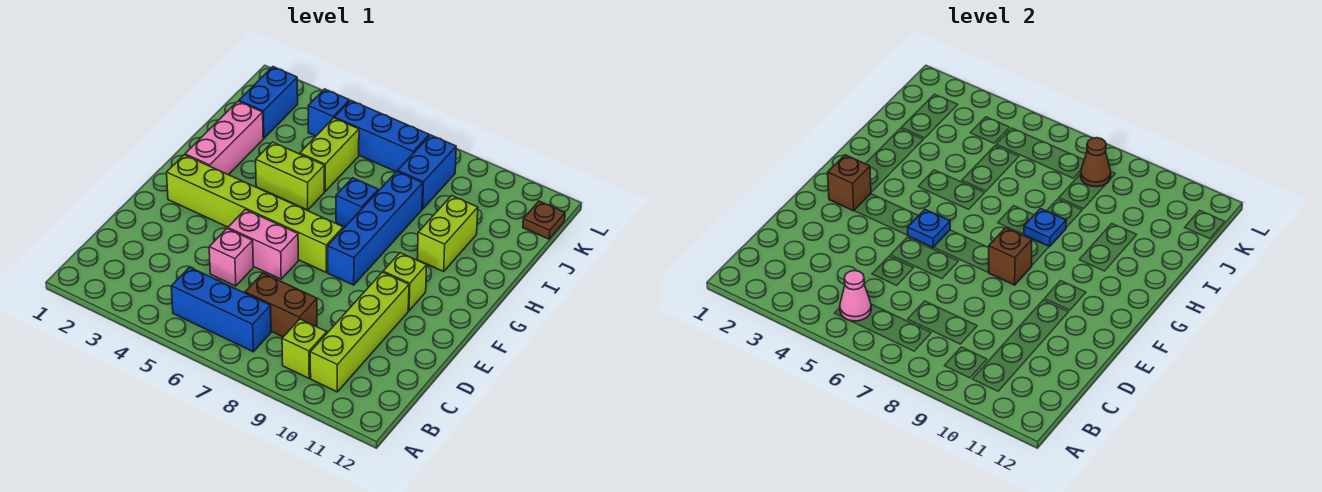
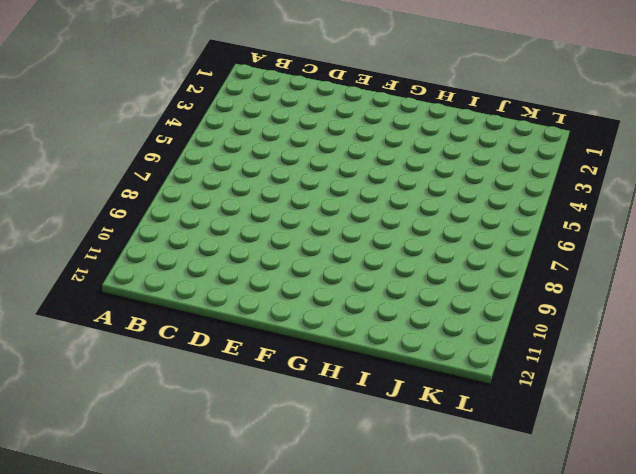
none -> blue 1x3 brick [171,267,271,352]
none -> lime 1x1 brick [282,319,327,378]
none -> lime 1x4 brick [310,272,409,392]

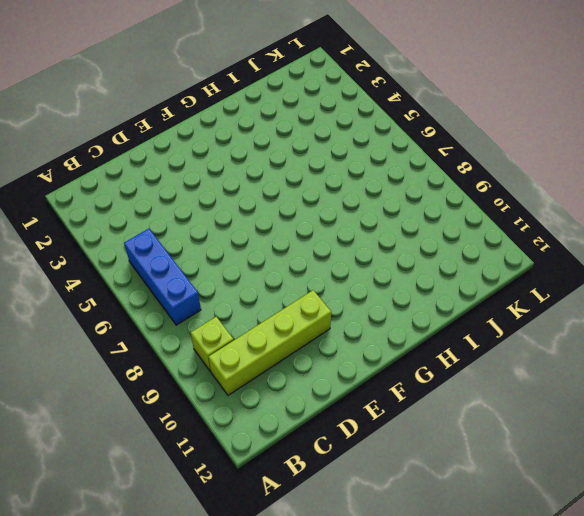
none -> brown 1x2 brick [245,273,317,337]
none -> pink 1x1 brick [209,228,253,286]
none -> pink 1x2 brick [228,209,298,279]

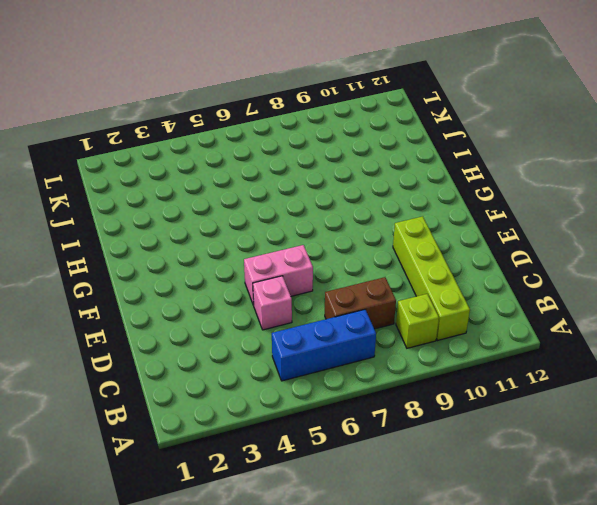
none -> lime 1x6 brick [167,155,343,272]
none -> blue 1x4 brick [328,171,423,285]
none -> lime 1x1 brick [383,253,427,311]

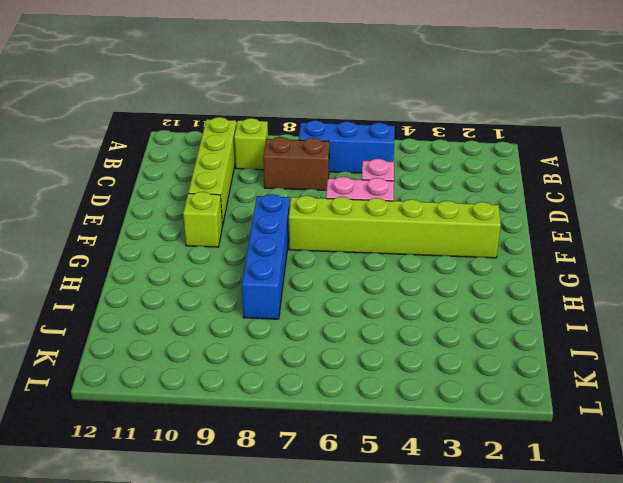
none -> pink 1x3 brick [185,101,263,175]
none -> lime 1x2 brick [256,142,324,210]
none -> blue 1x1 brick [336,178,378,227]

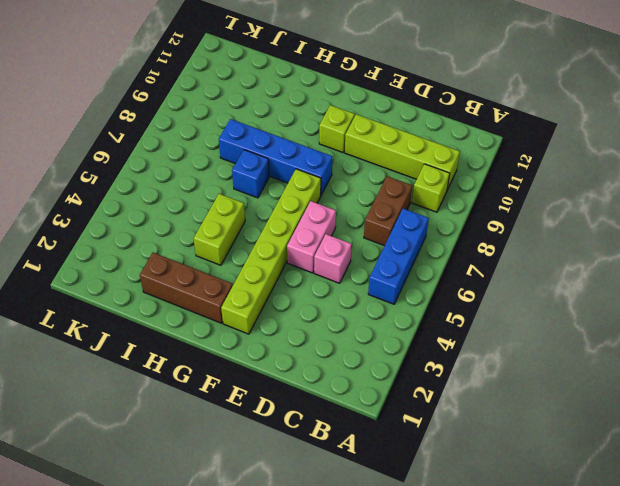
brown 1x3 brick [140,253,233,323] -> pink 1x3 brick [185,101,263,175]
none -> lime 1x2 brick [417,196,478,272]
none -> lime 1x2 brick [300,118,359,191]
none -> blue 1x2 brick [239,67,298,138]

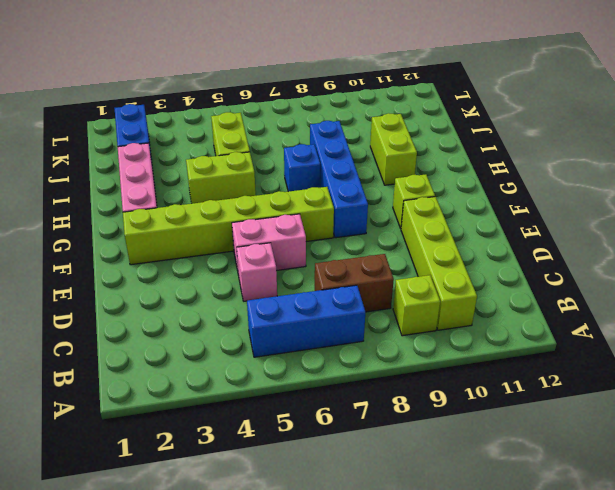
none -> blue 1x2 brick [398,135,456,209]
none -> blue 1x1 brick [308,89,349,136]
none -> blue 1x3 brick [335,101,429,172]

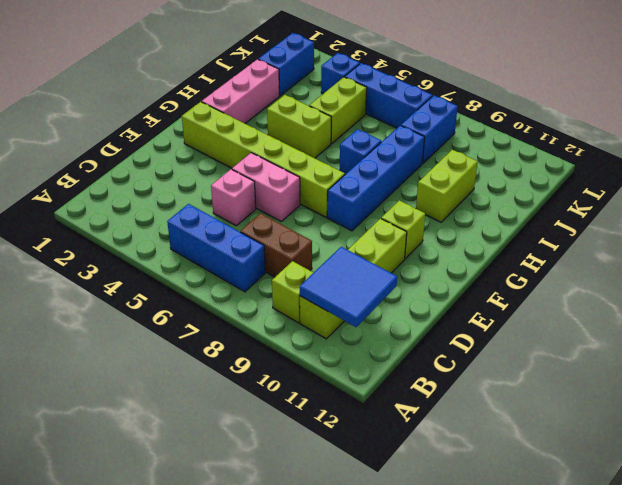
blue 2x2 tile [300,247,397,327] -> none
none -> brown 1x1 plate [523,201,565,239]
none -> pink 1x1 cone [840,271,871,321]
none -> brown 1x1 brick [828,155,871,211]

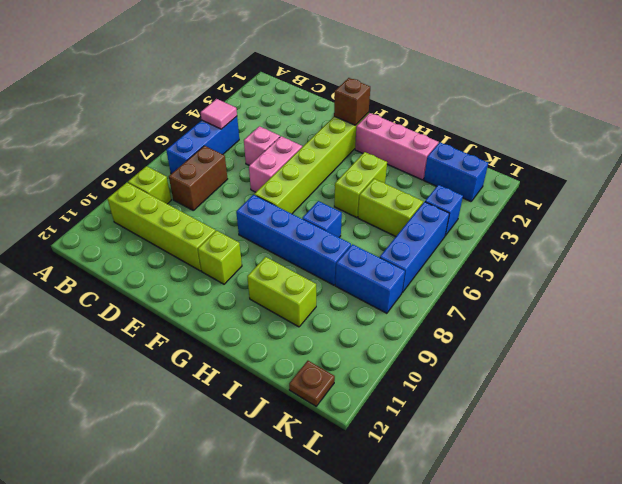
pink 1x1 tile [201,99,237,129] -> pink 1x1 cone [840,271,871,321]
none -> blue 1x1 plate [908,210,950,247]
none -> brown 1x1 brick [989,228,1032,285]
none -> blue 1x1 plate [1024,209,1066,247]

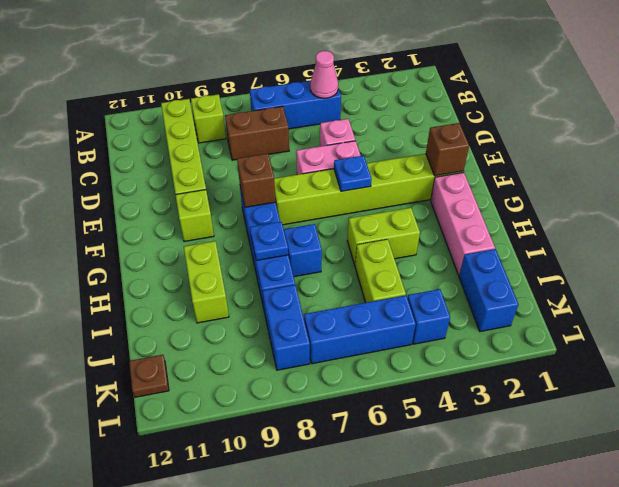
none -> brown 1x1 cone [1081,138,1111,187]

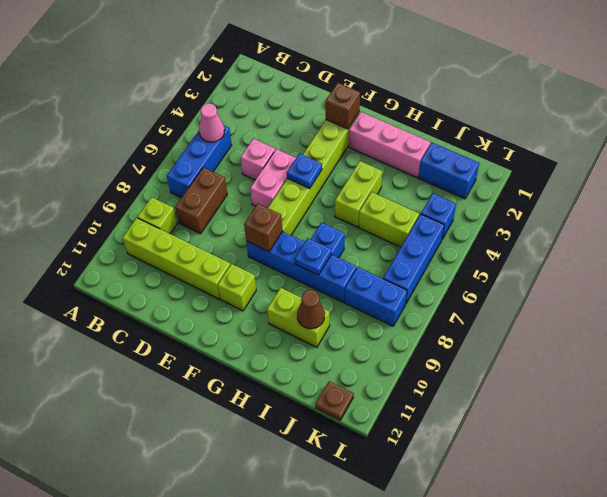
brown 1x1 cone [297,290,325,329] -> brown 1x1 cone moved to [1081,138,1111,187]

